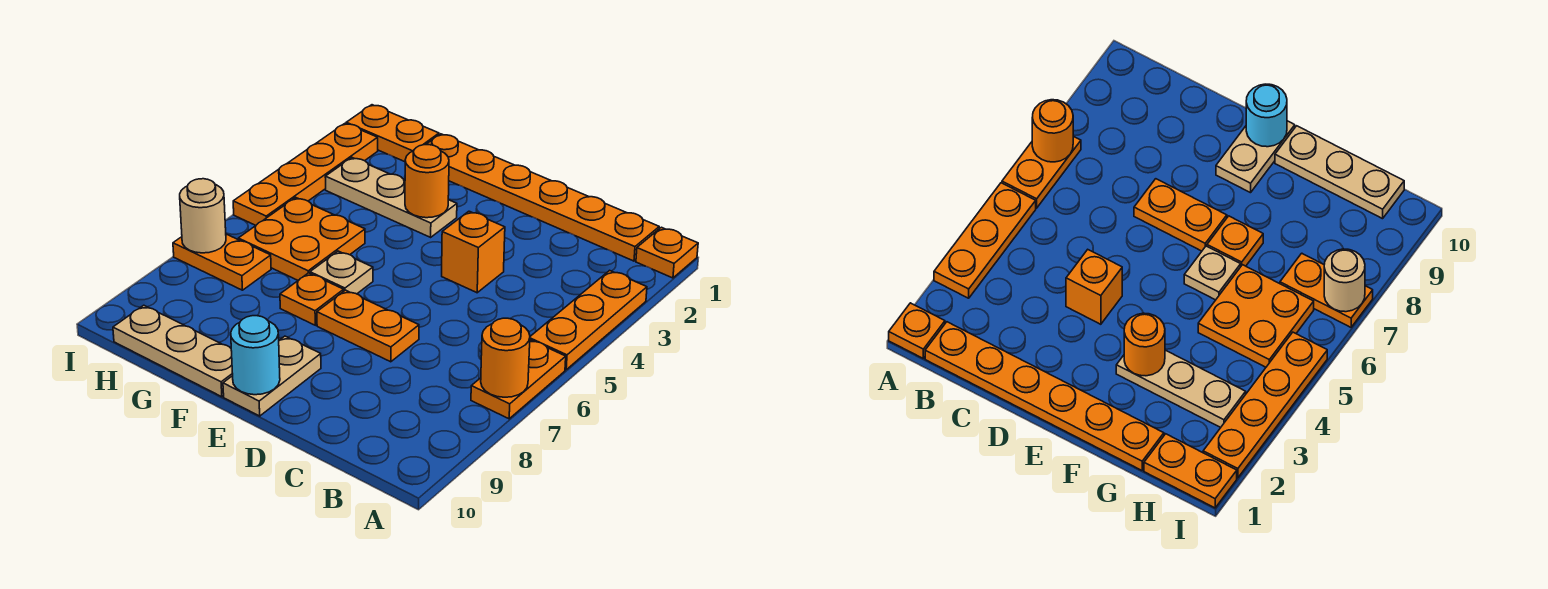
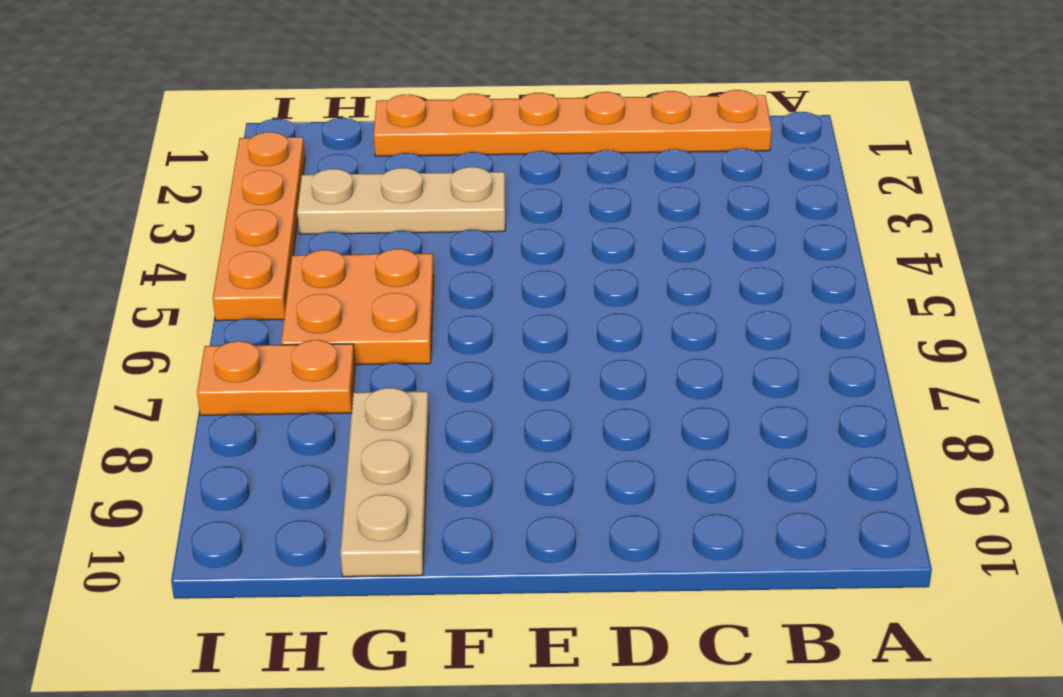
tan 1x3 plate [340,388,429,577] -> tan 1x3 plate turned to [113,305,233,397]
none -> orange 1x1 plate [636,227,698,278]
none -> orange 1x3 plate [530,270,647,370]
none -> orange 1x2 plate [471,340,566,419]

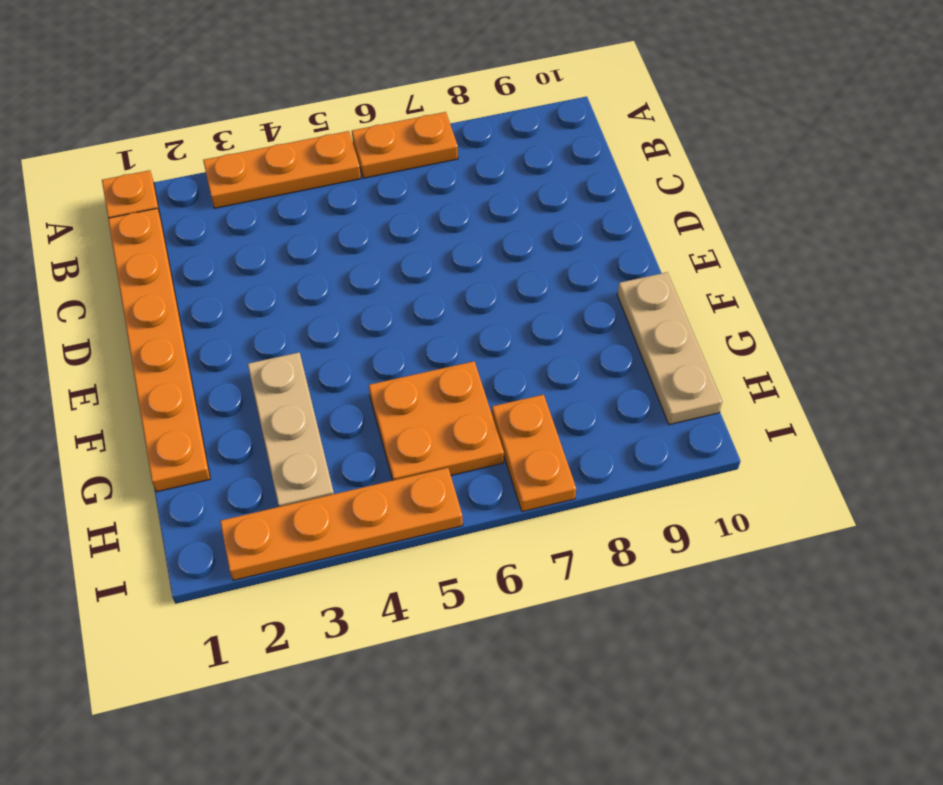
none -> orange 1x1 brick [442,211,505,293]
none -> orange 1x2 plate [317,290,419,362]
none -> tan 1x2 plate [223,336,321,416]

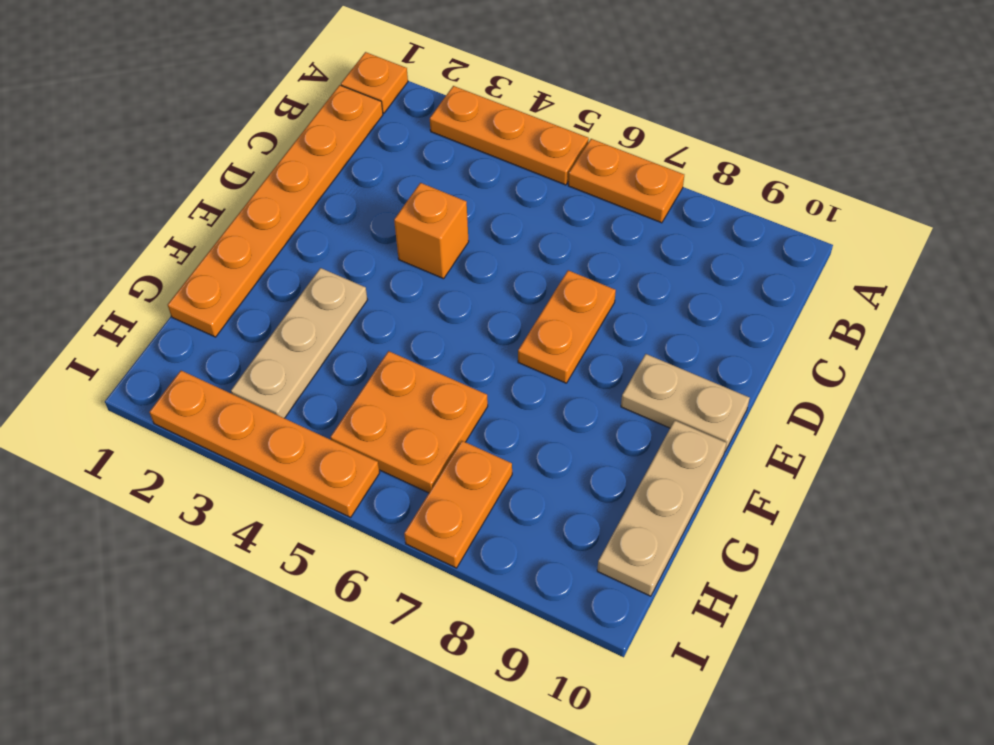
none -> tan 1x1 plate [310,251,373,294]
none -> orange 1x1 plate [280,273,344,325]
none -> orange 1x2 plate [346,105,439,162]

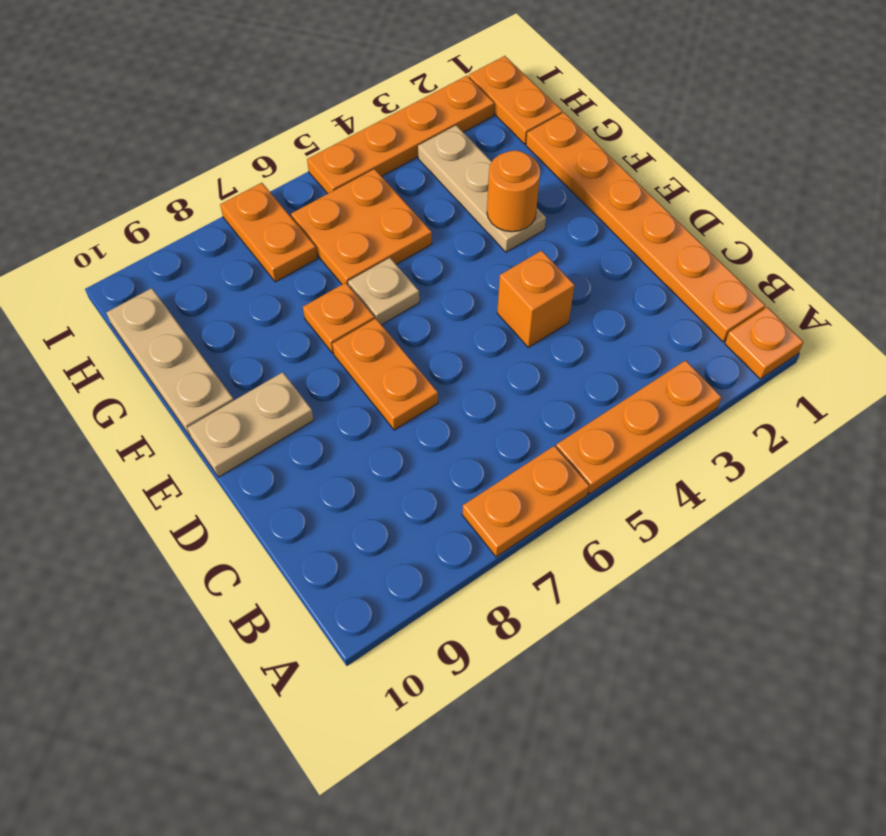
none -> orange 1x1 round brick [481,318,530,397]
none -> cyan 1x1 round brick [231,316,280,395]
none -> tan 1x1 round brick [180,179,226,253]

